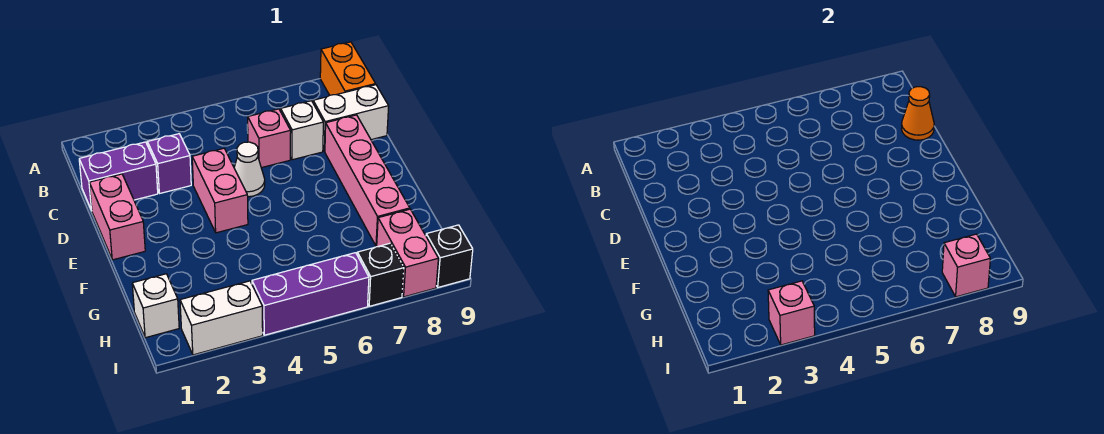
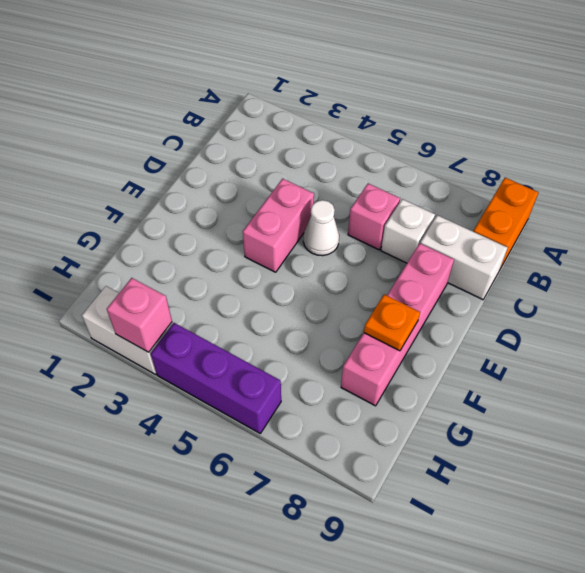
orange 1x1 plate [364,294,420,351] -> none
none -> purple 1x2 brick [79,142,158,211]
none -> purple 1x1 brick [147,134,191,193]
none -> pink 1x2 brick [89,174,145,260]

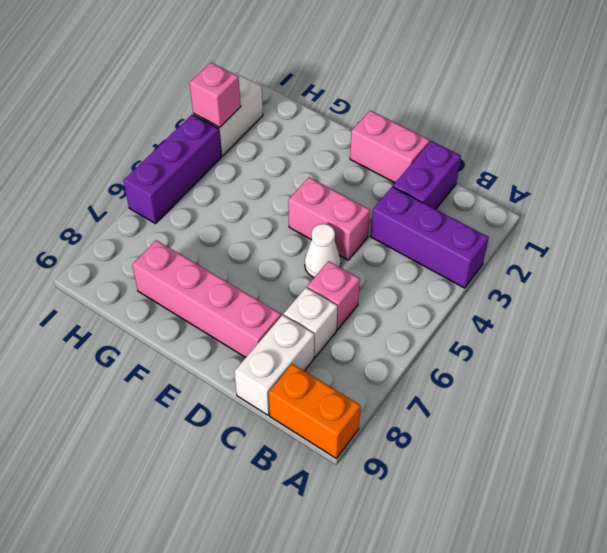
purple 1x3 brick [370,187,489,288] -> purple 1x1 brick [147,134,191,193]
none -> white 1x1 brick [132,274,179,338]
none -> pink 1x2 brick [377,209,438,297]
none -> black 1x1 brick [357,243,404,306]

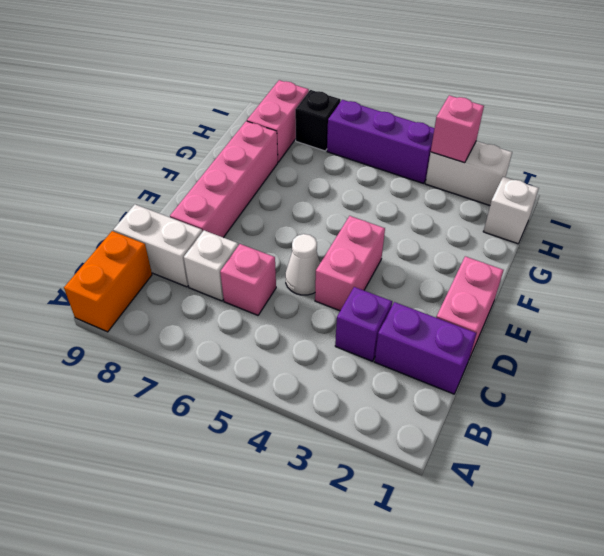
none -> black 1x1 brick [426,225,473,287]
none -> orange 1x1 cone [902,87,934,140]
none -> pink 1x1 brick [942,234,990,297]

